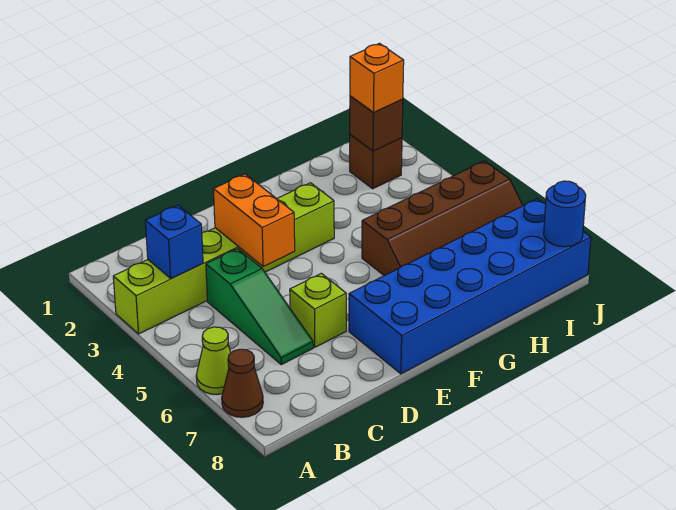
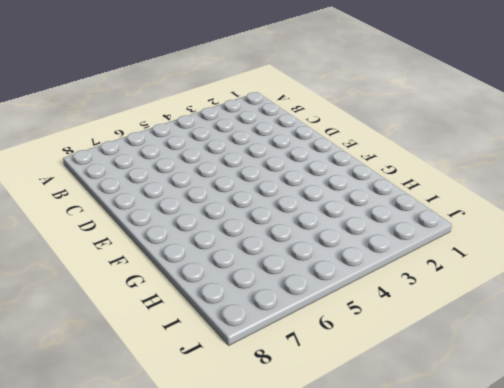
none -> lime 1x6 brick [113,183,334,334]
none -> lime 1x1 cone [196,327,231,394]
none -> brown 1x1 cone [222,349,263,417]

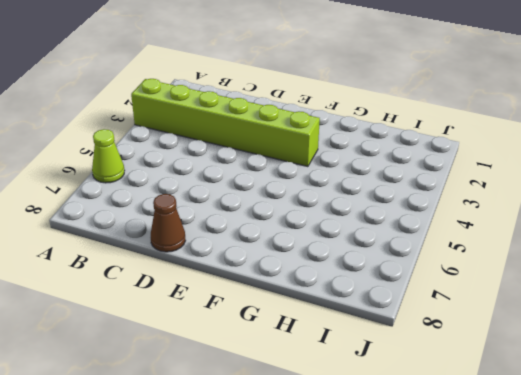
brown 1x1 cone [151,194,186,252] -> brown 1x1 cone moved to [222,349,263,417]
none -> green 1x3 slope [206,249,313,365]
none -> lime 1x1 brick [290,273,346,347]
none -> blue 2x6 brick [349,199,591,374]

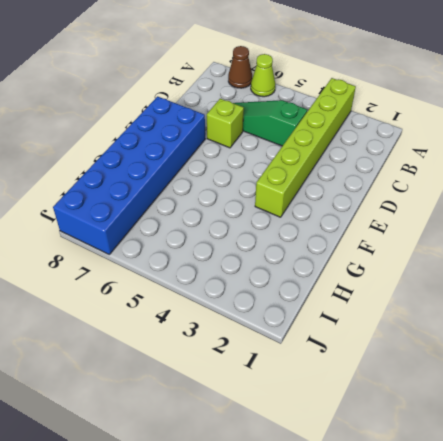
none -> brown 2x4 slope [362,161,523,276]
none -> brown 1x1 brick [350,135,402,189]
none -> blue 1x1 brick [145,205,203,278]

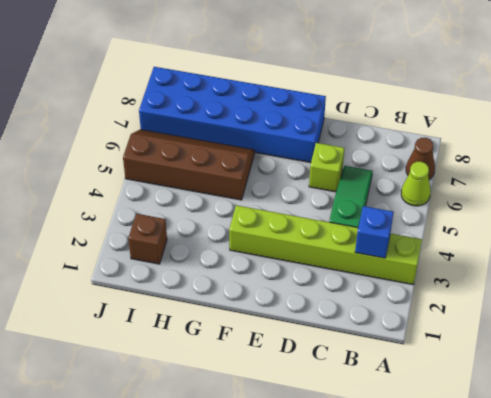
none -> orange 1x2 brick [214,174,295,267]
none -> brown 1x1 brick [350,96,403,151]
none -> blue 1x1 round brick [544,181,586,247]

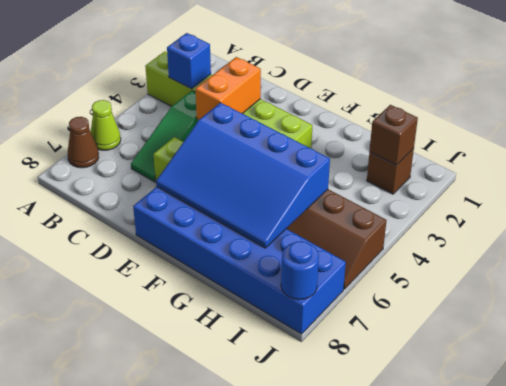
blue 3x4 slope [156,103,330,248] -> none
none -> orange 1x1 brick [350,43,404,112]

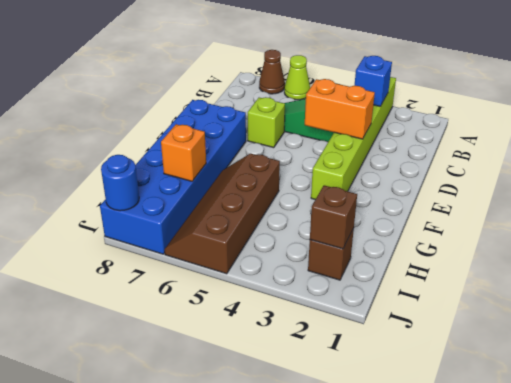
orange 1x1 brick [161,124,206,181] -> orange 1x1 brick moved to [350,43,404,112]

